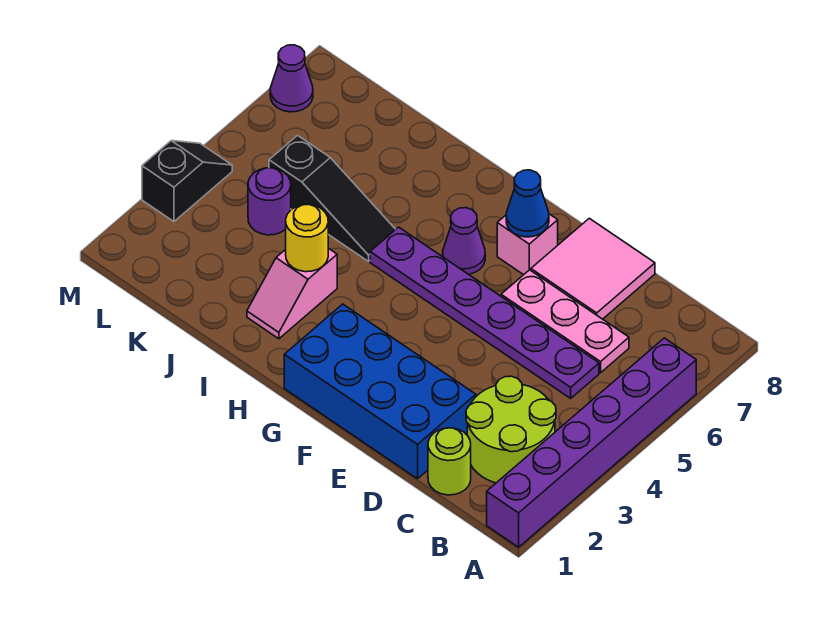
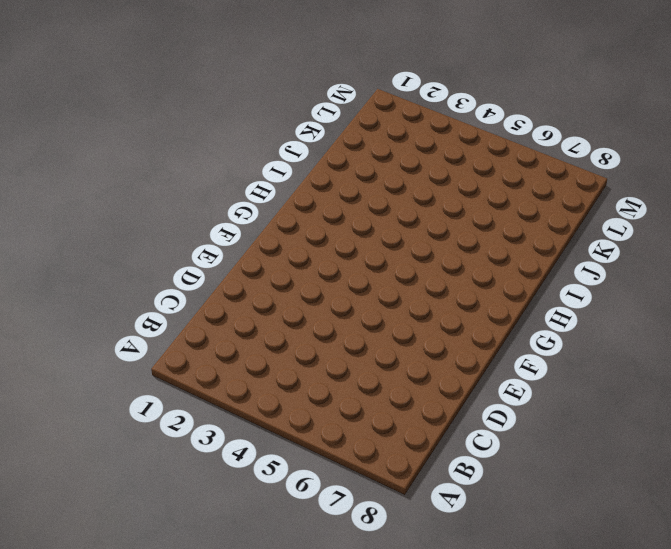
none -> purple 1x6 brick [487,338,696,547]
none -> lime 2x2 round brick [466,376,556,483]
none -> lime 1x1 round brick [428,428,471,495]

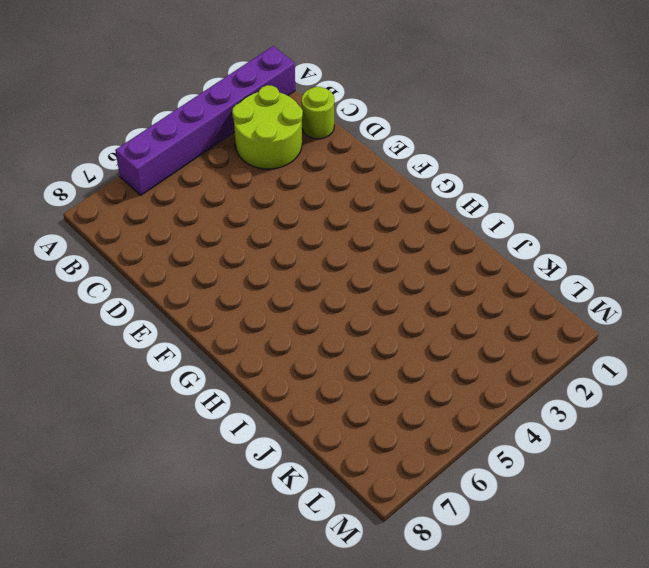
none -> purple 1x6 plate [370,227,599,398]
none -> pink 1x3 plate [501,270,629,373]
none -> blue 2x4 brick [284,304,476,479]

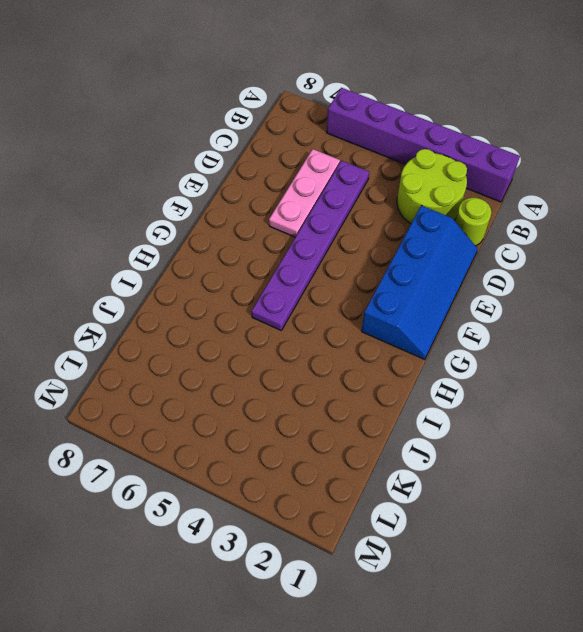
blue 2x4 slope [362,206,478,360] -> blue 2x4 brick [284,304,476,479]
none -> pink 2x2 tile [531,218,655,319]
none -> pink 1x1 brick [497,214,558,275]
none -> purple 1x1 cone [443,208,485,274]

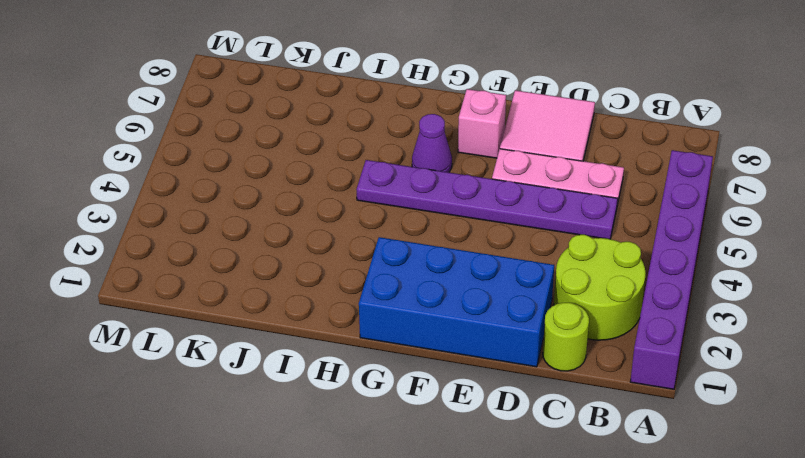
none -> pink 1x2 slope [247,248,337,339]
none -> black 1x3 slope [269,135,396,261]
none -> purple 1x1 round brick [248,168,291,235]

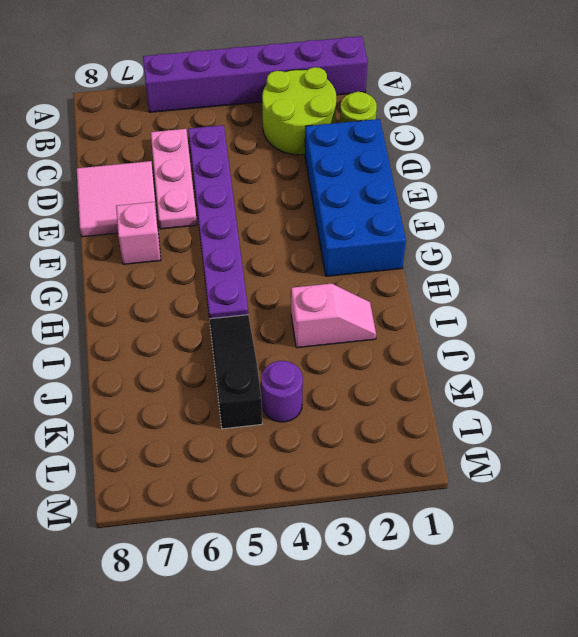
none -> purple 1x1 cone [443,208,485,274]
none -> black 1x2 slope [142,141,232,222]
none -> purple 1x1 cone [270,45,313,112]

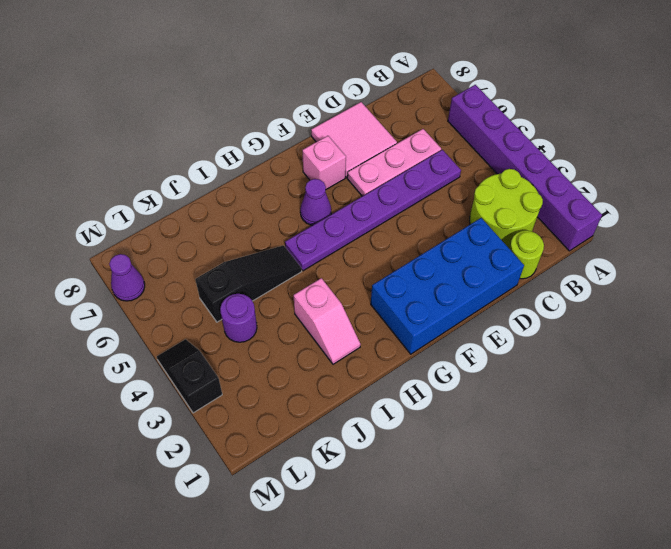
none -> blue 1x1 cone [506,170,549,237]
none -> yellow 1x1 round brick [286,205,328,272]

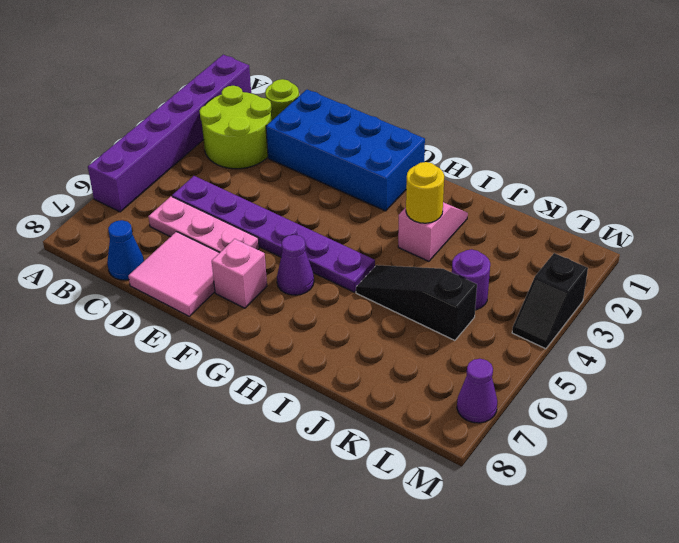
blue 1x1 cone [107,220,144,280] -> blue 1x1 cone moved to [506,170,549,237]

